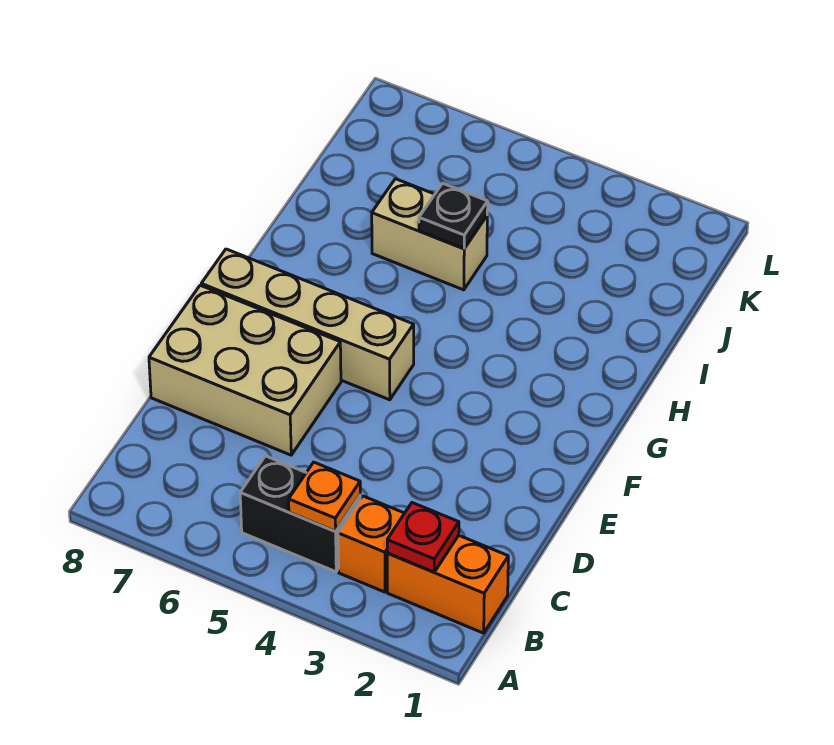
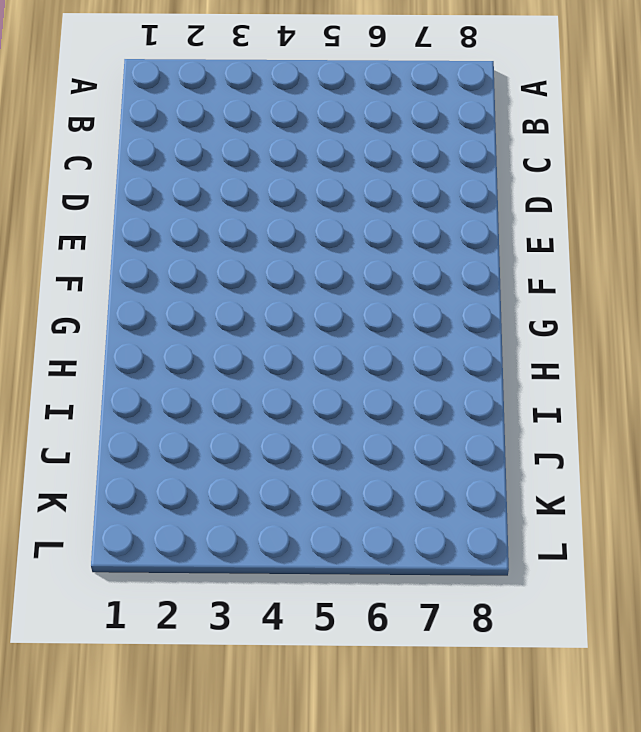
none -> orange 1x2 brick [387,535,508,633]
none -> orange 1x1 brick [338,496,404,592]

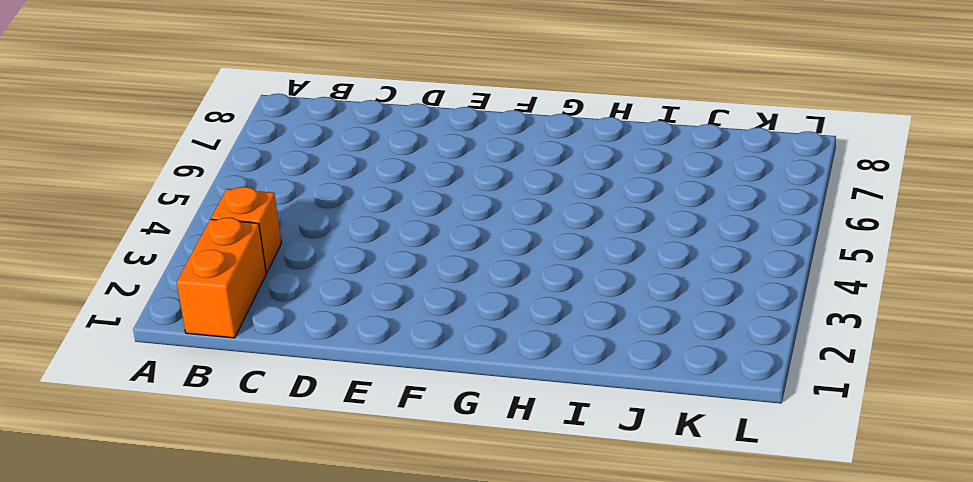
none -> black 1x2 brick [240,456,360,572]
none -> tan 2x3 brick [149,285,341,455]

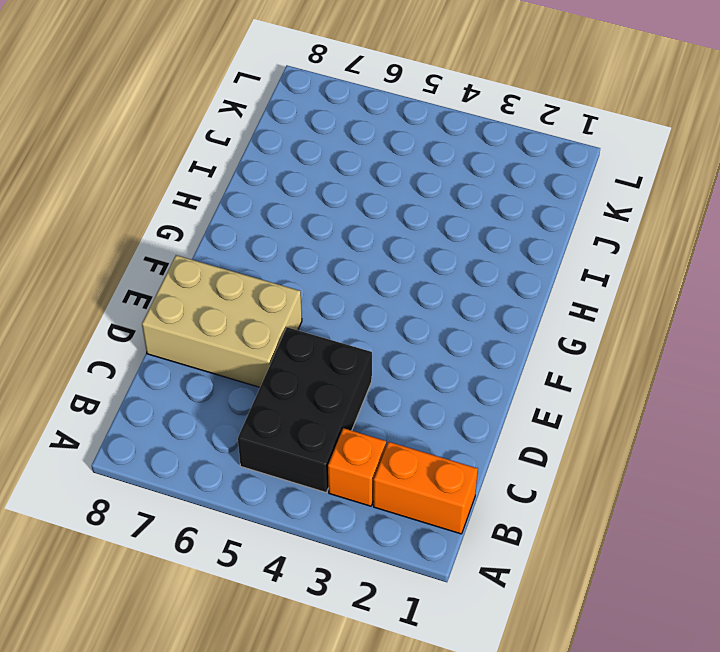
black 2x3 brick [238,327,372,492] -> black 1x2 brick [240,456,360,572]
none -> tan 1x4 brick [201,249,414,400]
none -> tan 1x2 brick [372,179,487,290]

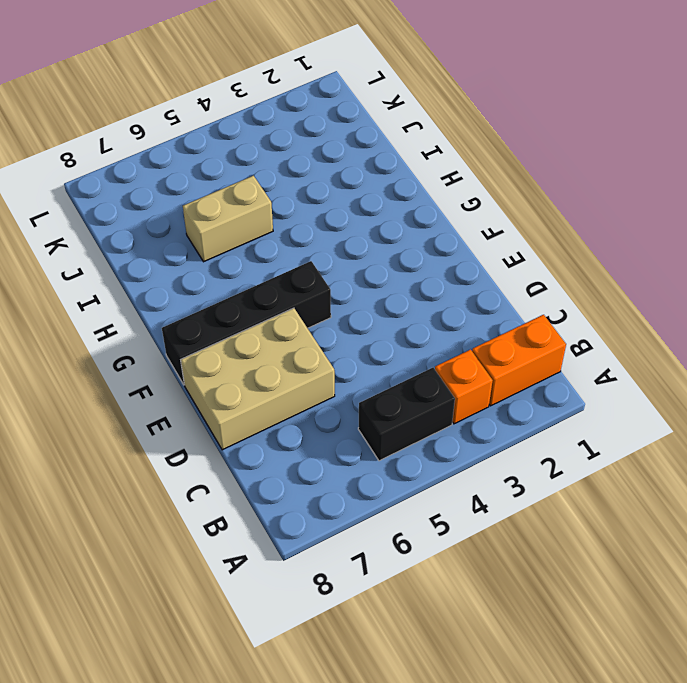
black 1x4 brick [162,261,331,384] -> tan 1x4 brick [201,249,414,400]
none -> red 1x1 plate [387,503,459,572]
none -> orange 1x1 plate [289,462,360,531]

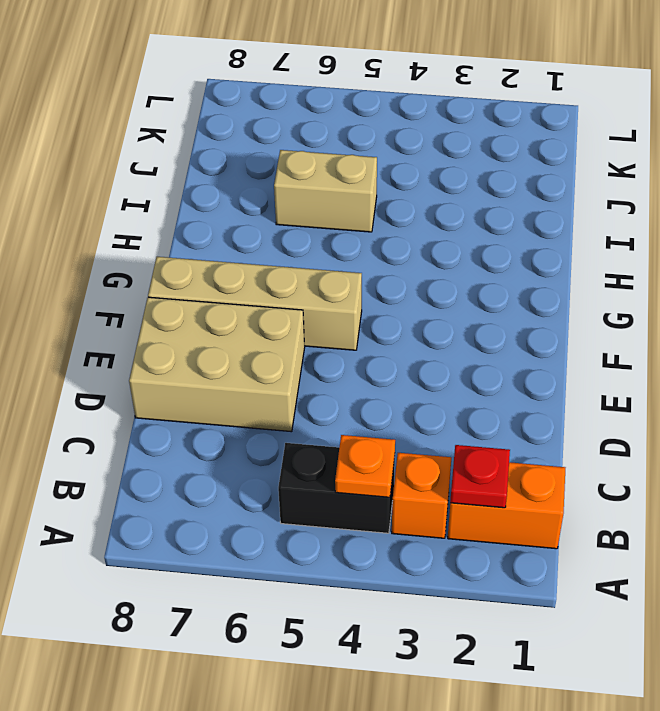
none -> black 1x1 plate [419,183,488,248]

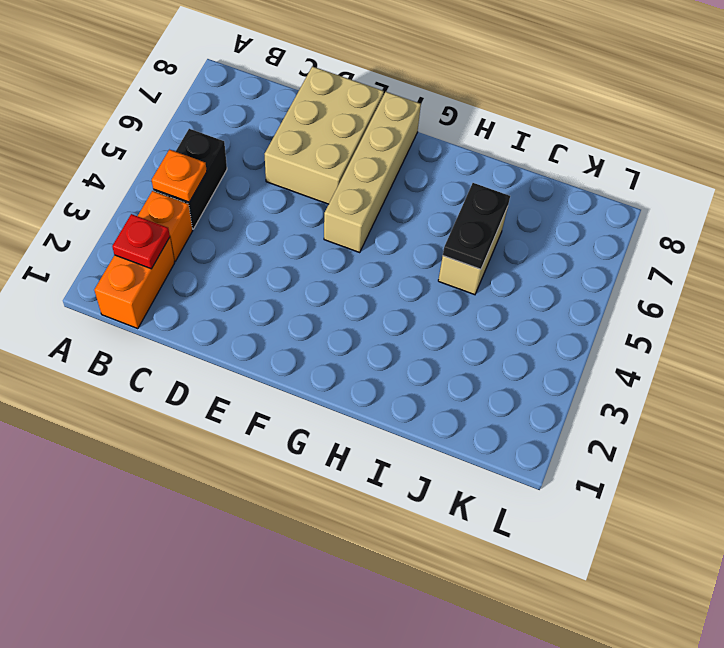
black 1x2 plate [443,183,510,269] -> black 1x1 plate [419,183,488,248]

